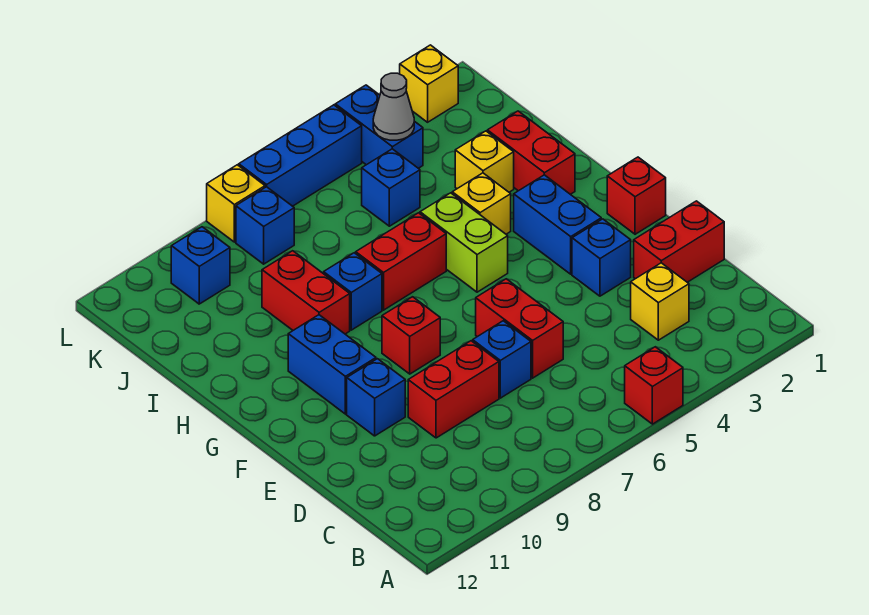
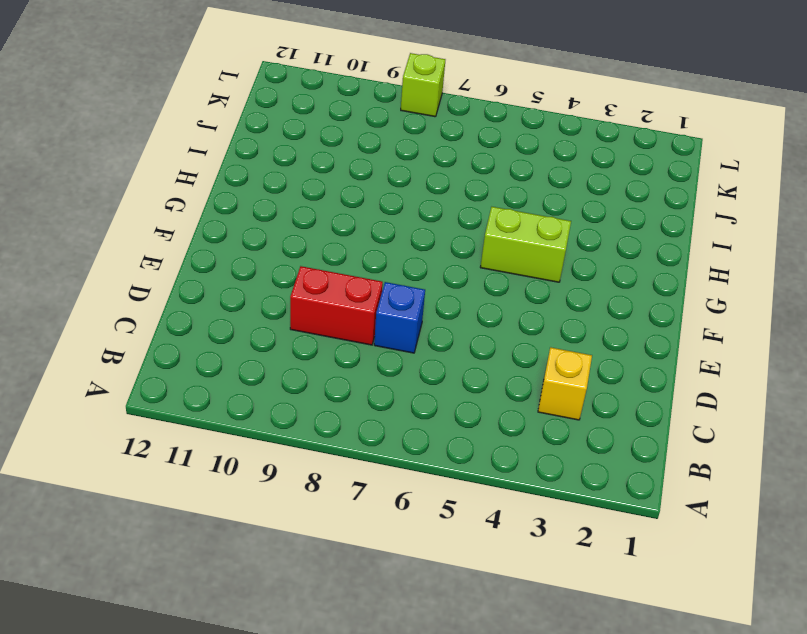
lime 1x2 brick [480,207,571,282] -> lime 1x2 brick turned to [420,193,508,292]
lime 1x1 brick [401,53,445,117] -> yellow 1x1 brick [207,165,265,242]
none -> red 1x1 brick [625,347,683,424]
none -> red 1x2 brick [634,201,724,282]
none -> red 1x2 brick [476,279,563,378]

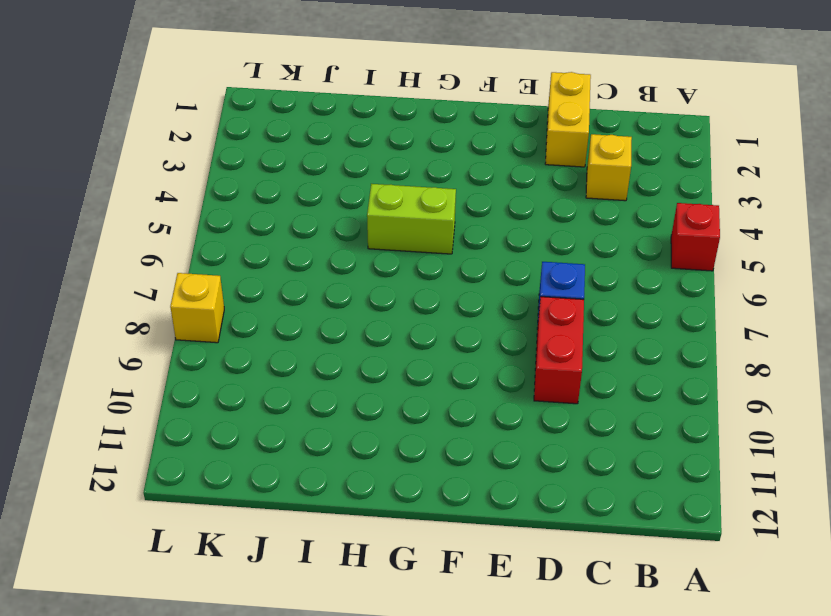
yellow 1x2 brick [545,72,591,167] -> red 1x2 brick [634,201,724,282]
none -> red 1x2 brick [476,279,563,378]
none -> blue 1x1 brick [572,219,631,296]
none -> blue 1x1 brick [347,359,405,436]

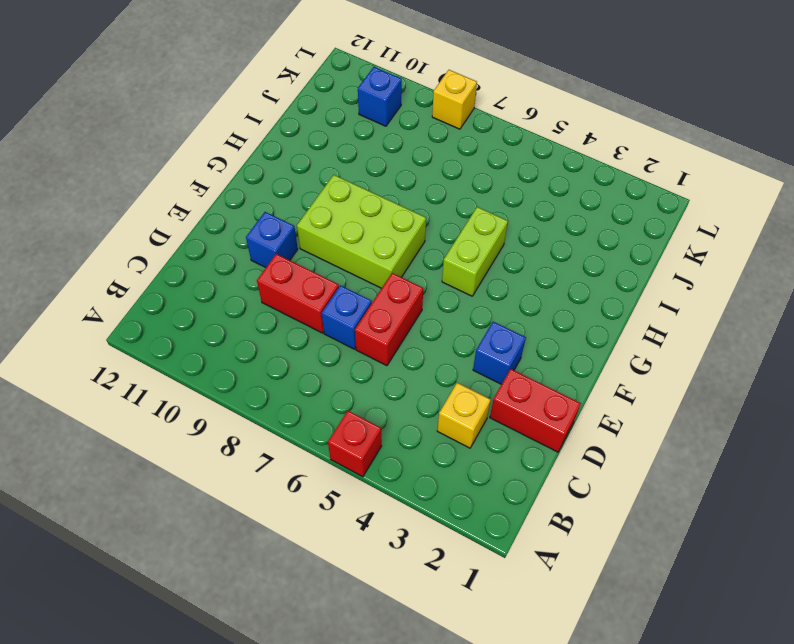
lime 2x3 brick [297,175,426,288] -> red 1x1 brick [382,297,440,374]
none -> red 1x1 brick [607,157,666,234]
none -> blue 1x2 brick [514,175,601,274]
none -> blue 1x2 brick [288,315,376,414]

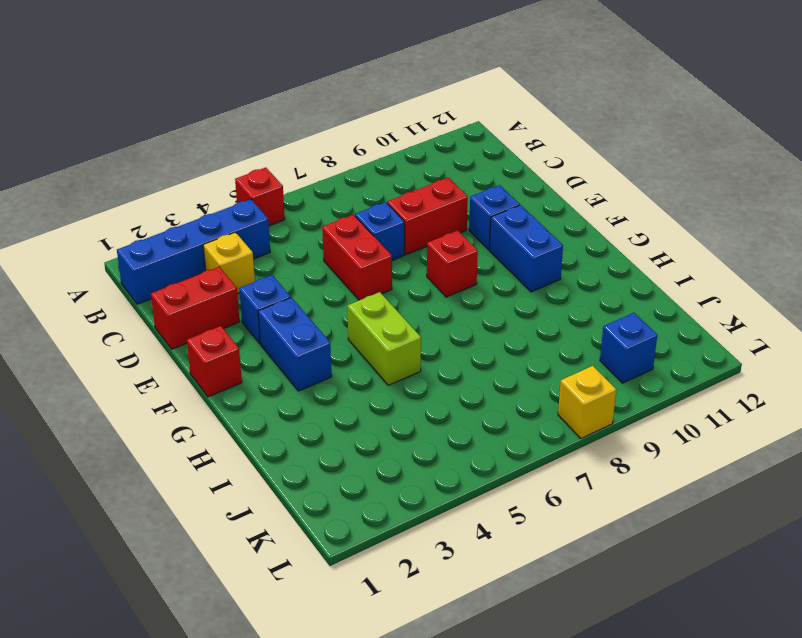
blue 1x4 brick [117,199,270,304] -> none
none -> red 1x2 brick [487,111,575,194]
none -> yellow 1x1 brick [452,173,511,234]
none -> red 1x2 brick [355,213,446,310]

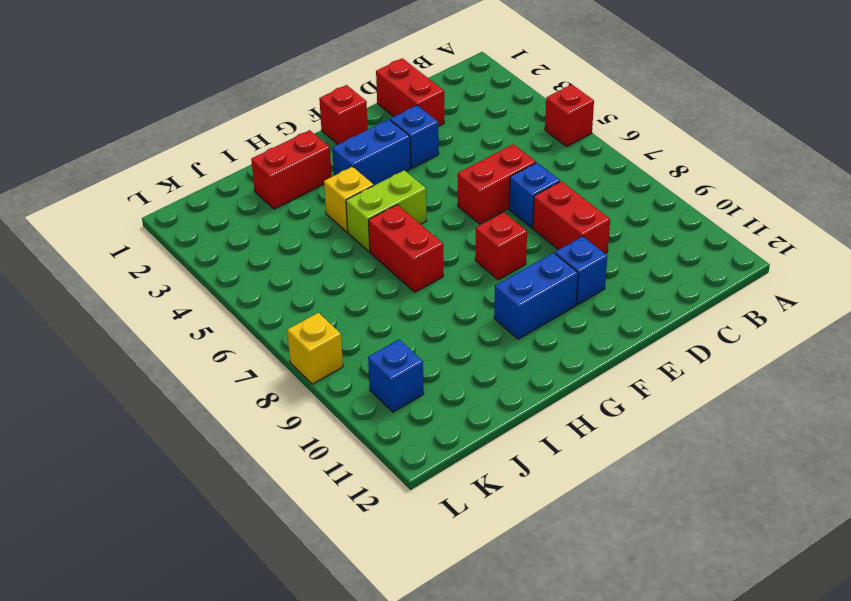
none -> yellow 1x1 brick [631,263,689,340]
none -> blue 1x1 brick [323,253,382,330]
none -> red 1x2 brick [262,251,350,334]

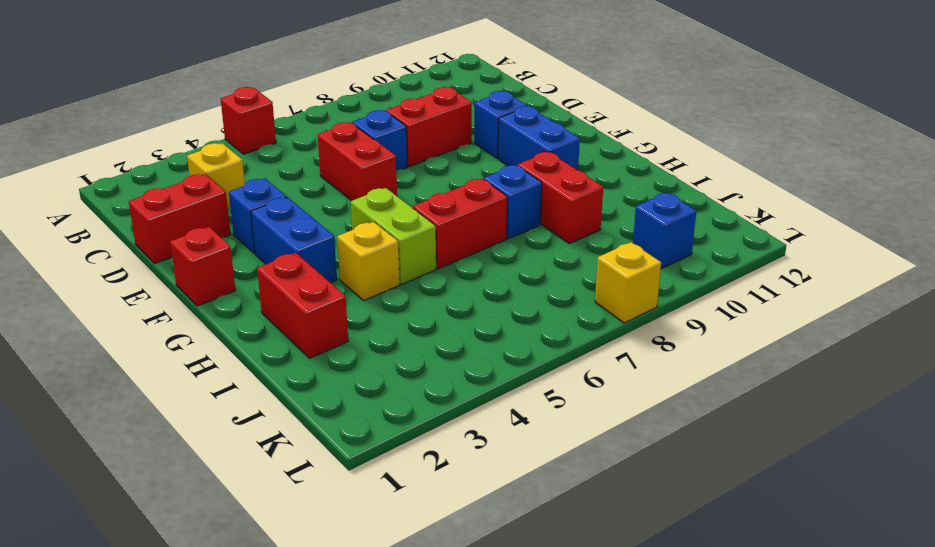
none -> red 1x1 brick [382,297,440,374]
none -> yellow 1x1 brick [455,131,514,192]
none -> blue 1x1 brick [362,149,420,226]

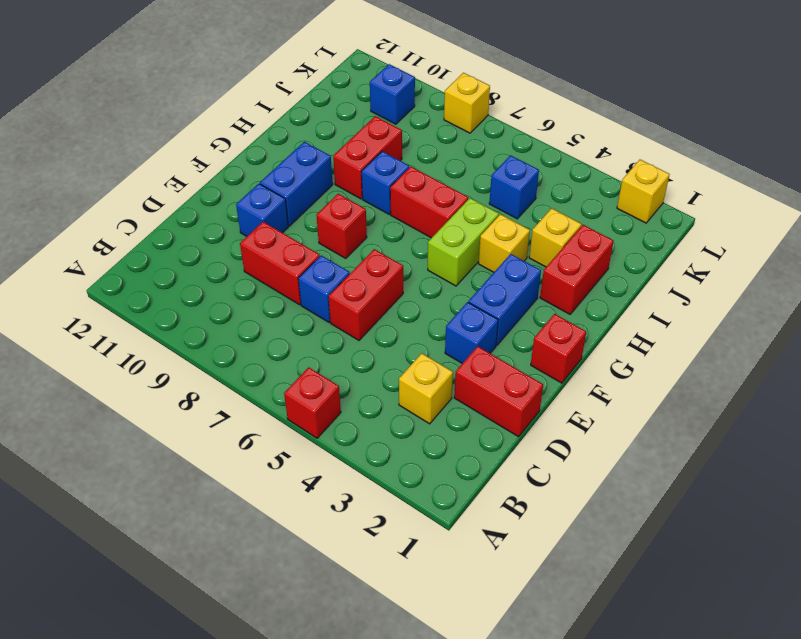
none -> blue 1x2 brick [335,85,423,168]
none -> blue 1x1 brick [236,187,294,264]
none -> blue 1x3 brick [239,105,362,206]

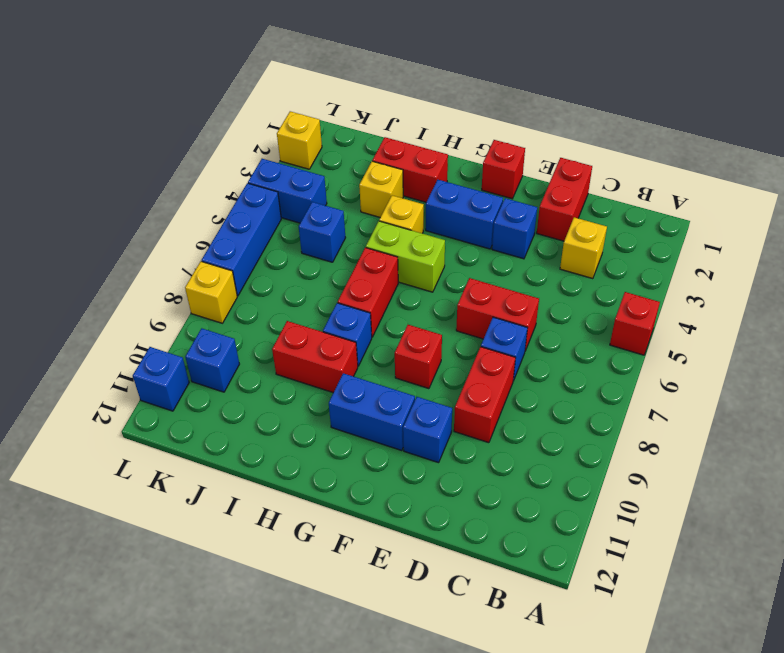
blue 1x1 brick [133,347,189,411] -> blue 1x1 brick moved to [236,187,294,264]
none -> grey 1x1 cone [373,73,414,140]

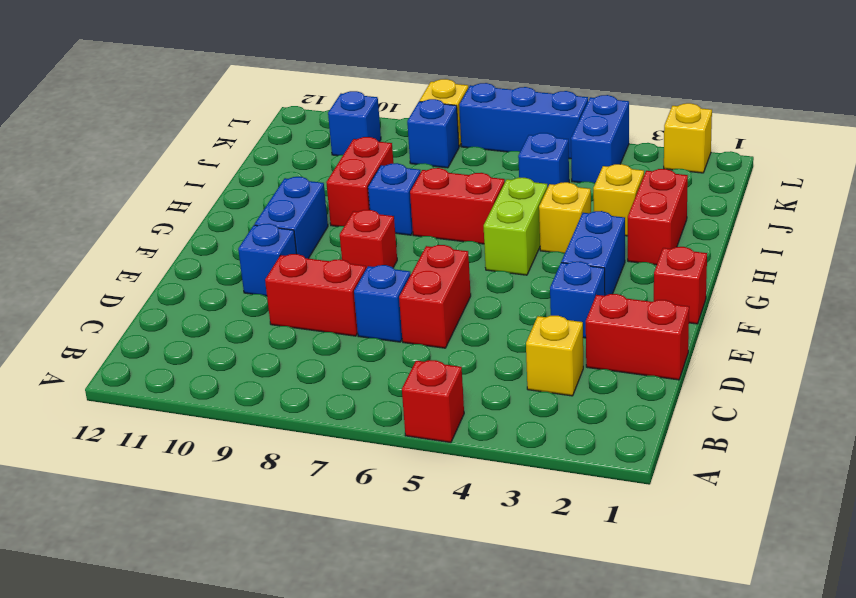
none -> grey 1x1 cone [373,73,414,140]

